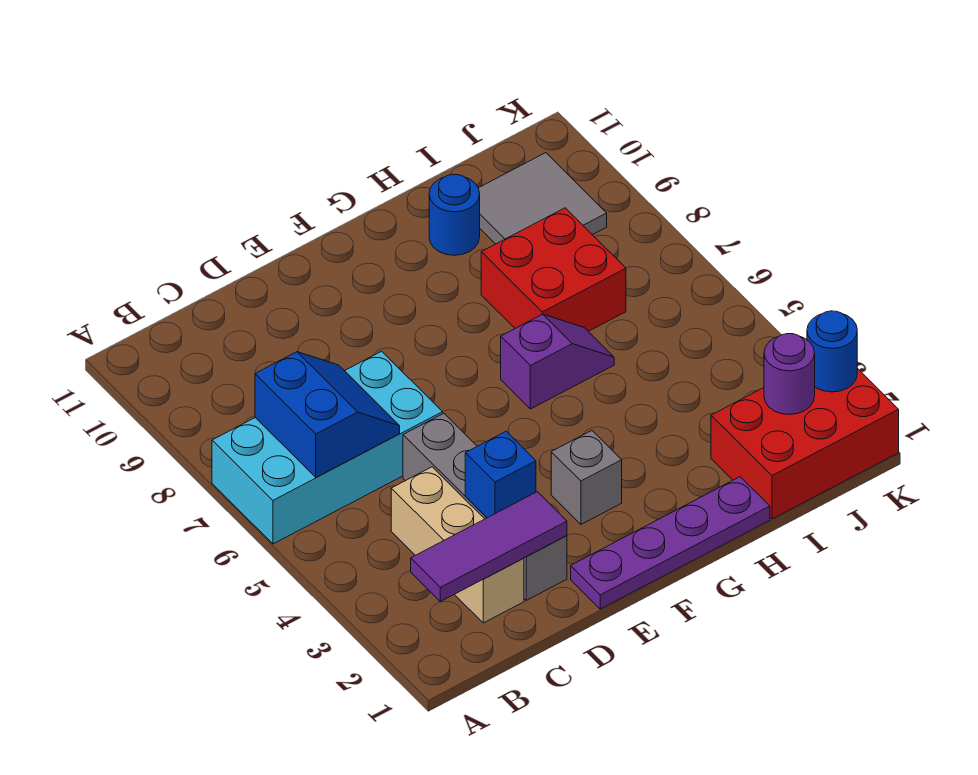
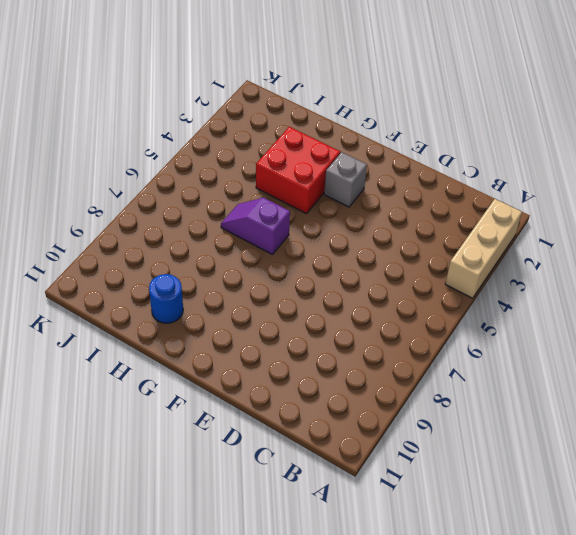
tan 1x3 brick [445,199,522,298] -> tan 1x3 brick moved to [391,467,524,623]
red 2x2 brick [256,127,340,214] -> red 2x2 brick moved to [481,208,626,331]
none -> cyan 2x4 brick [212,351,443,544]
none -> grey 1x4 brick [403,413,567,600]
none -> purple 1x4 plate [571,477,770,609]

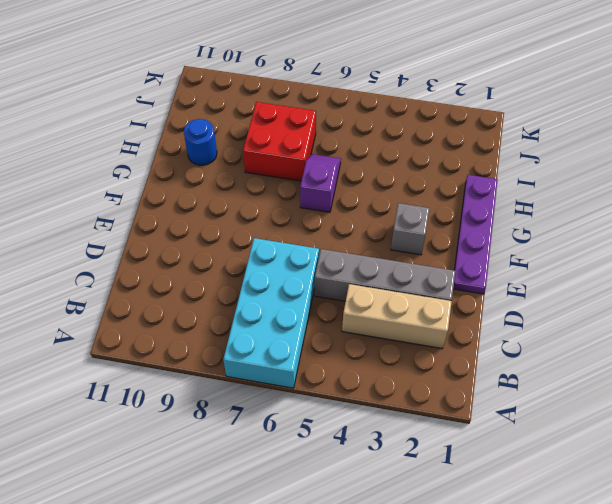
none -> red 2x3 brick [711,368,899,519]
none -> grey 2x2 tile [479,153,607,244]
none -> purple 1x3 tile [411,492,567,601]

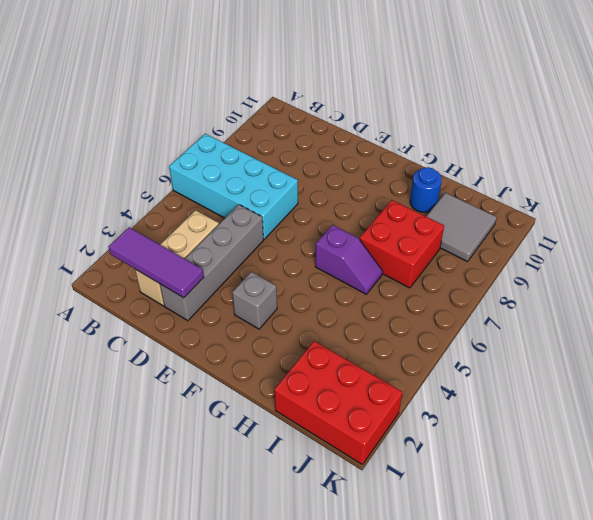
none -> purple 1x4 plate [571,477,770,609]
none -> blue 2x2 slope [255,352,400,477]
none -> blue 1x1 brick [465,431,536,518]

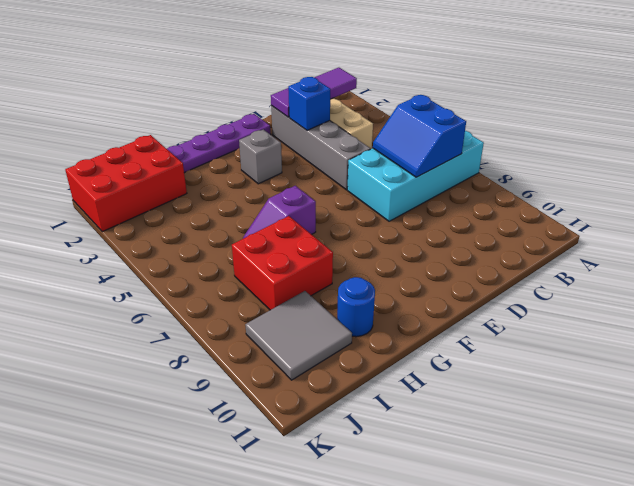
none -> purple 1x1 round brick [764,334,815,415]
none -> blue 1x1 round brick [807,311,857,392]

